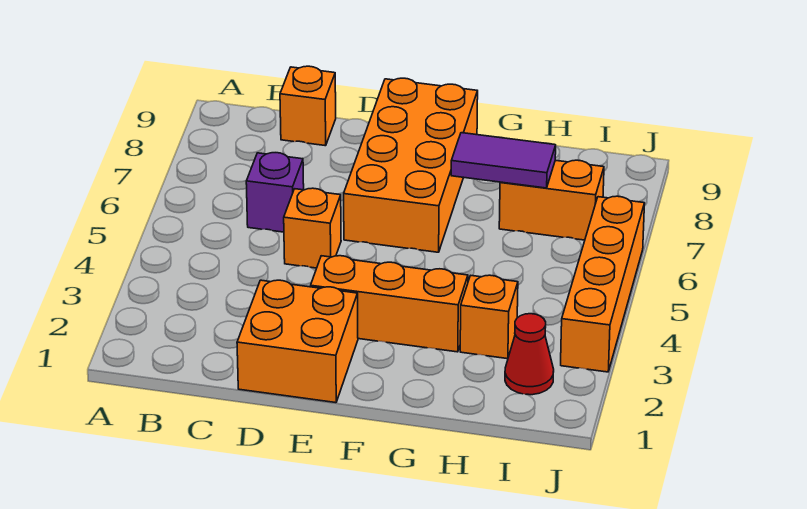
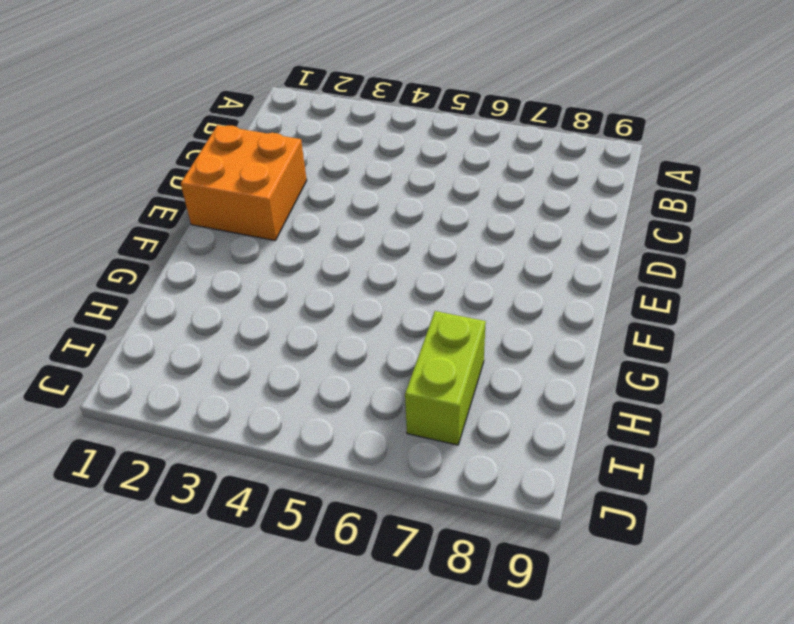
lime 1x2 brick [405,311,486,445] -> orange 1x2 brick [499,160,604,240]
none -> purple 1x1 brick [246,153,304,232]
none -> orange 1x1 brick [280,66,336,146]

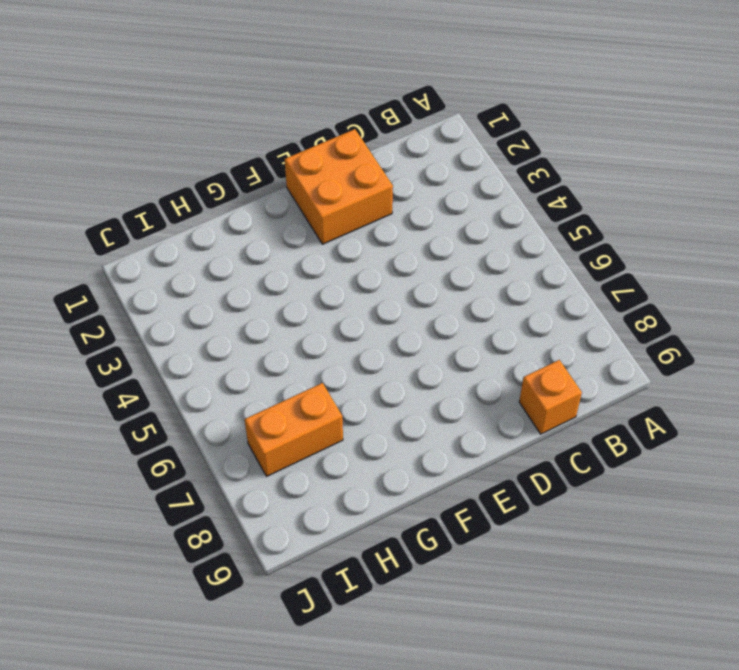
none -> purple 1x1 brick [246,153,304,232]
none -> orange 1x1 brick [284,188,341,268]

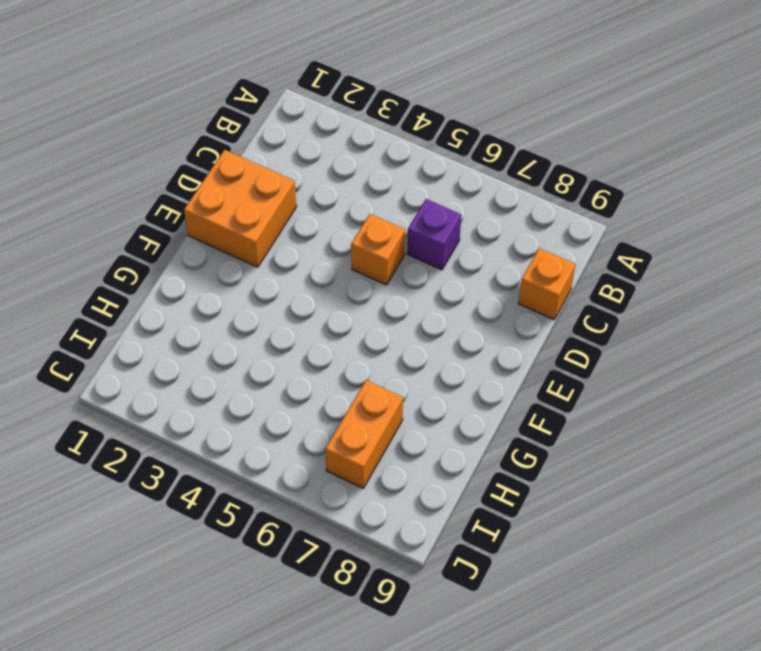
none -> orange 1x3 brick [311,256,468,352]
none -> orange 2x4 brick [344,78,478,252]

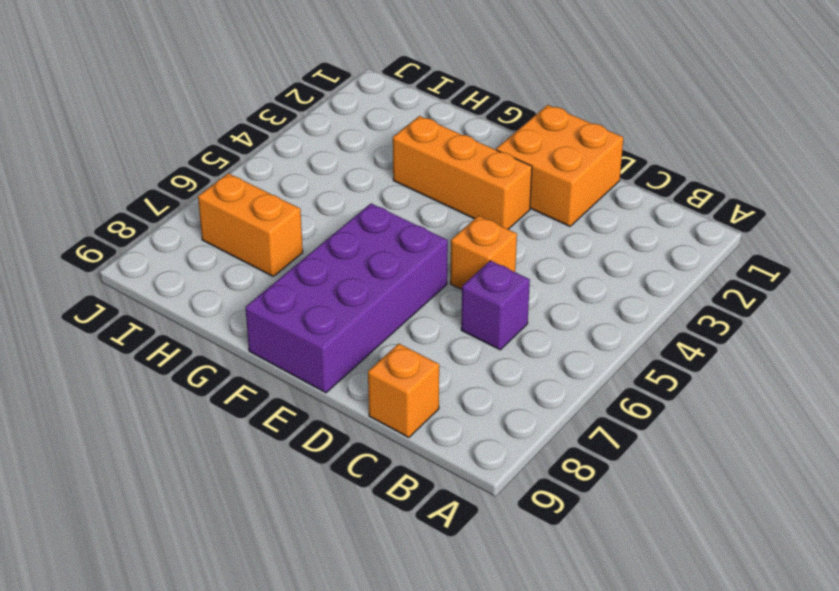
purple 2x4 brick [245,204,448,393] -> orange 2x4 brick [344,78,478,252]
none -> orange 1x1 brick [460,275,518,359]
none -> red 1x1 cone [505,314,554,395]

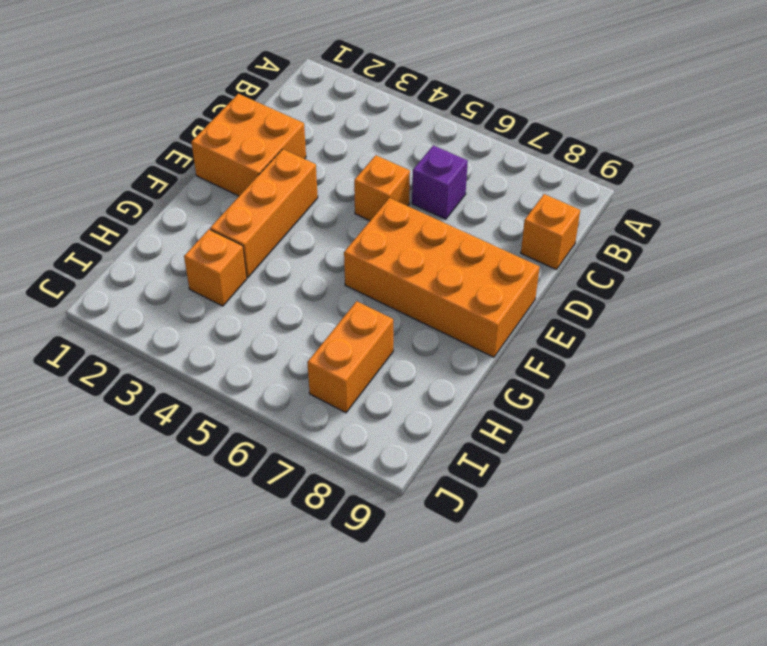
none -> red 1x1 cone [505,314,554,395]
none -> orange 1x4 brick [561,196,645,372]

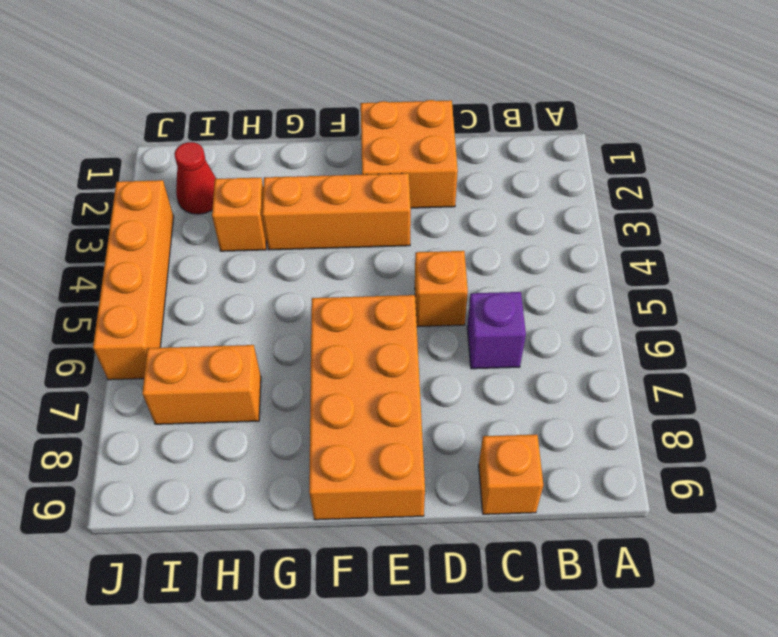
none -> purple 1x2 tile [451,133,556,188]

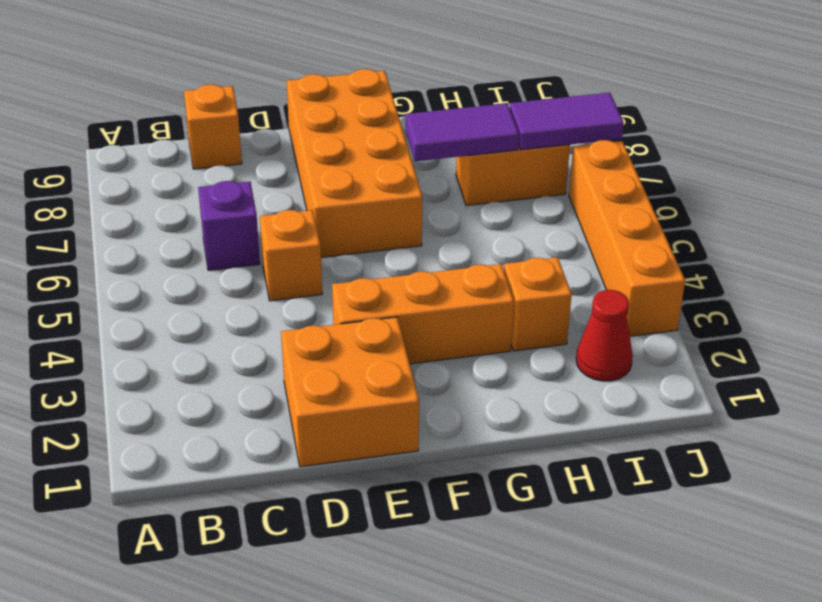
purple 1x2 tile [510,93,624,150] -> none

